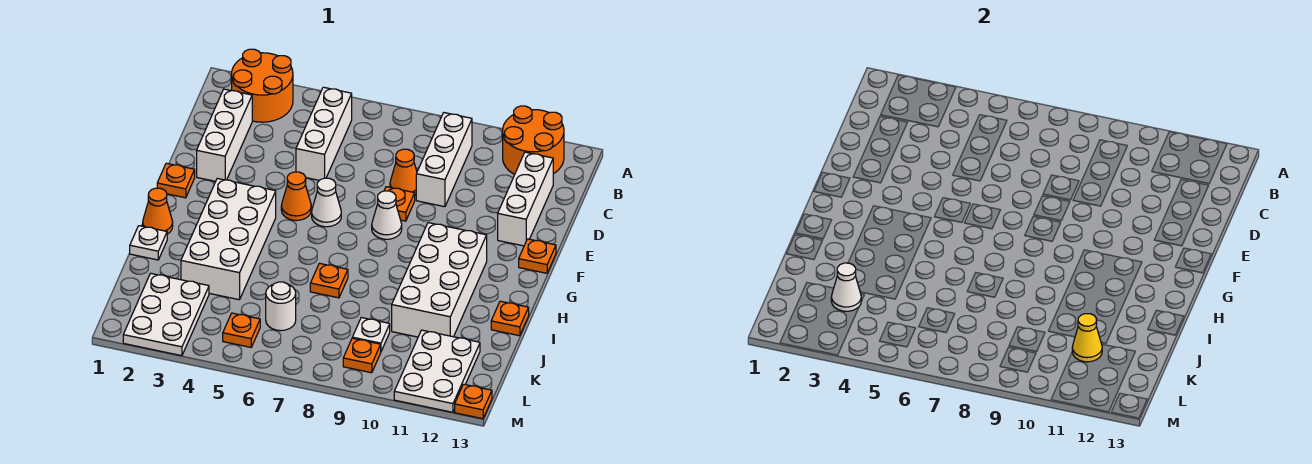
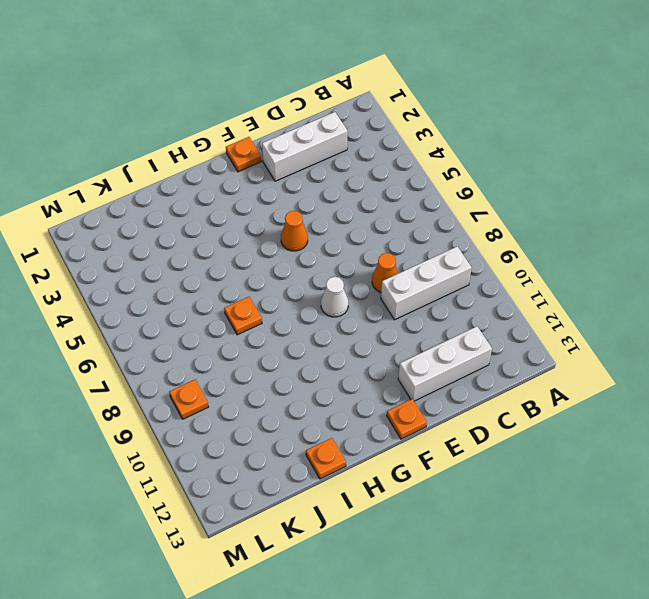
none -> orange 2x2 round brick [232,49,293,122]
none -> orange 2x2 round brick [503,106,564,174]
none -> white 1x3 brick [296,87,352,180]

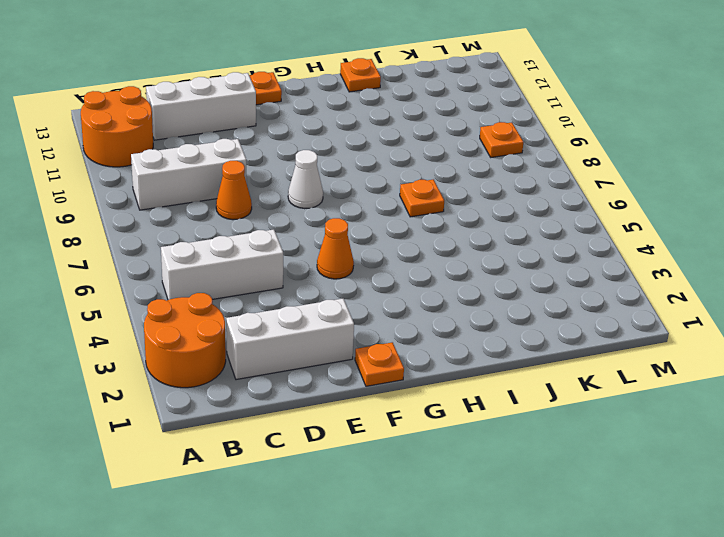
none -> orange 1x1 plate [384,187,415,221]
none -> white 1x1 cone [312,178,341,227]
none -> white 2x4 brick [181,178,276,300]

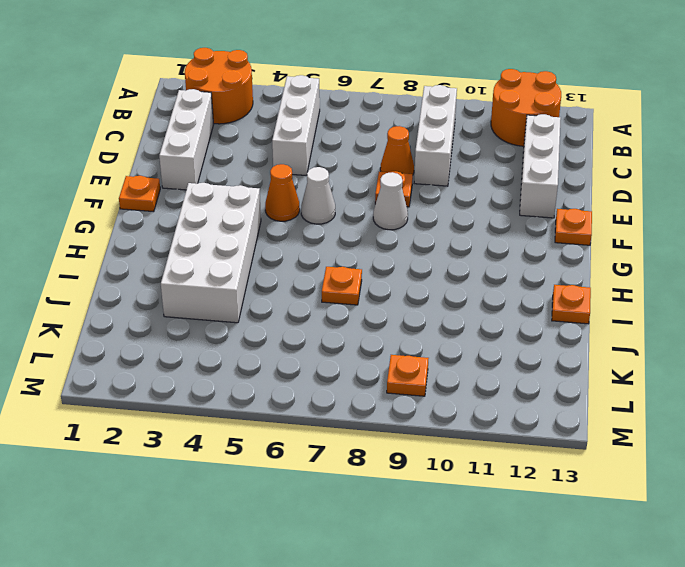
none -> white 2x4 brick [392,223,487,337]
none -> orange 1x1 cone [143,188,173,234]
none -> white 1x1 plate [130,226,167,260]

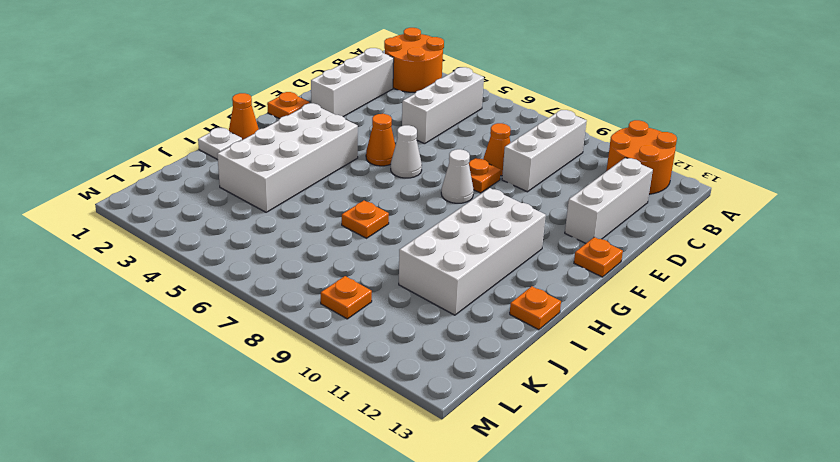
none -> white 2x3 plate [123,273,209,356]
none -> white 1x1 round brick [266,282,296,331]
none -> white 1x1 plate [352,318,390,351]

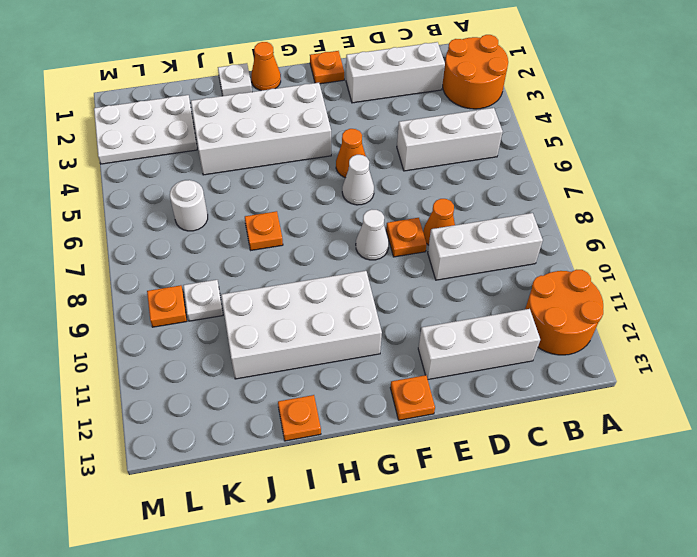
none -> white 2x3 plate [394,330,480,412]
none -> orange 1x1 plate [223,313,260,347]
none -> orange 1x1 plate [455,384,492,419]

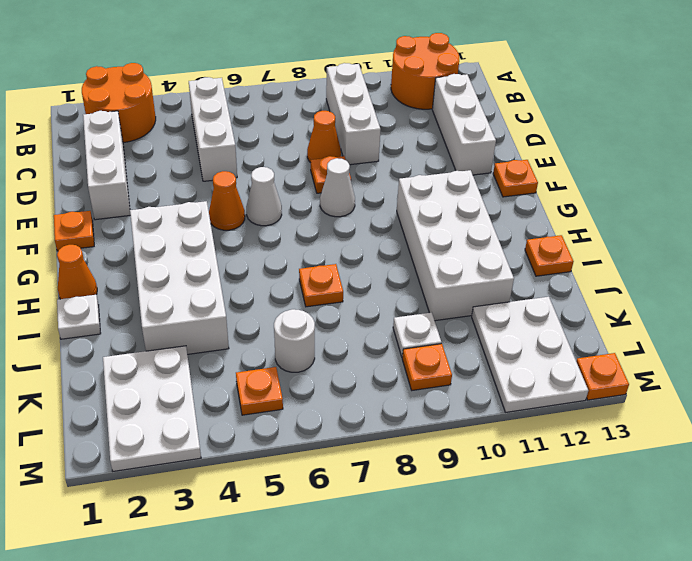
none -> white 1x1 cone [831,263,861,311]
none -> yellow 1x1 cone [1072,314,1102,362]

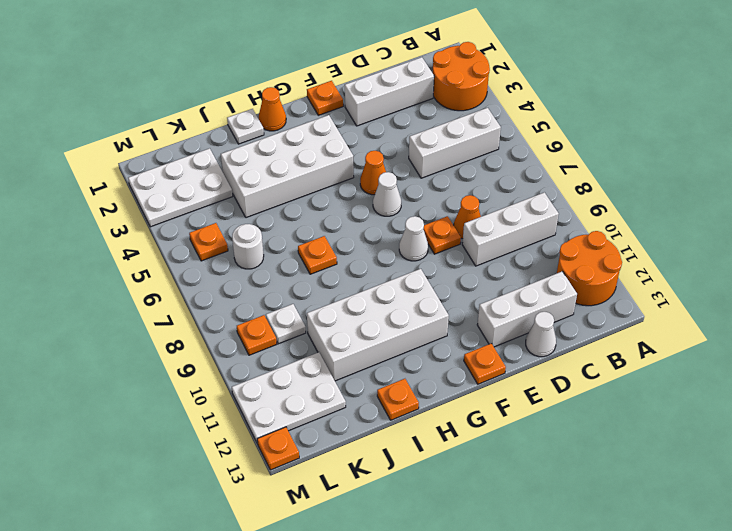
white 1x1 cone [526,312,556,357] -> white 1x1 cone moved to [831,263,861,311]
none -> yellow 1x1 cone [1072,314,1102,362]

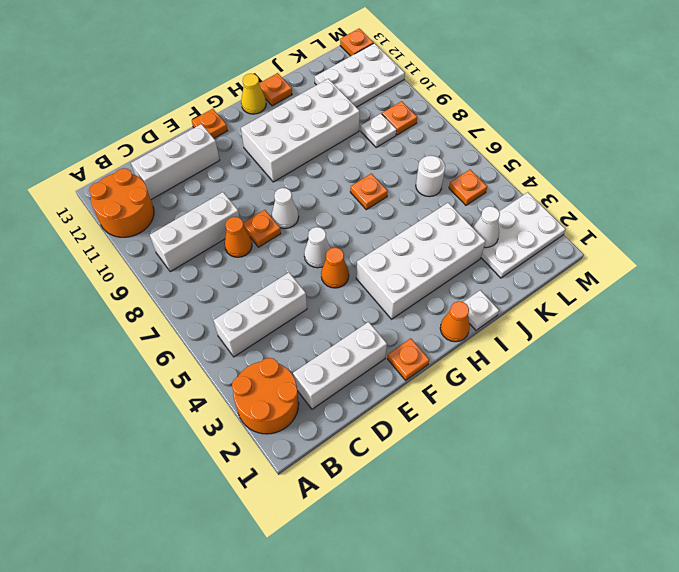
yellow 1x1 cone [241,74,266,114] -> yellow 1x1 cone moved to [1072,314,1102,362]

